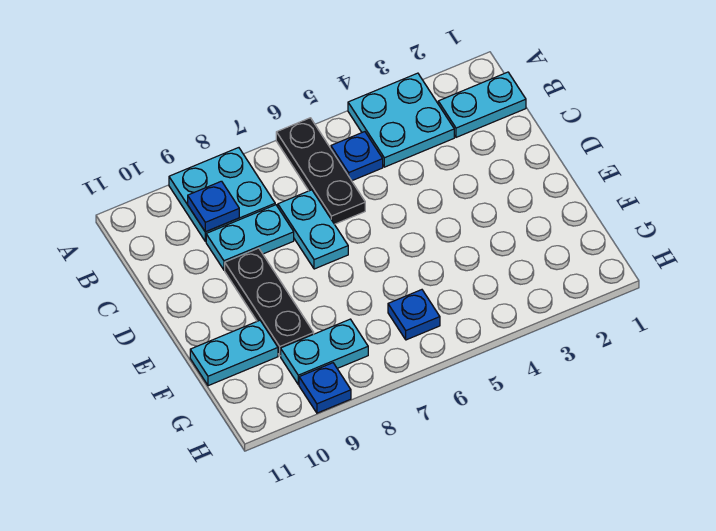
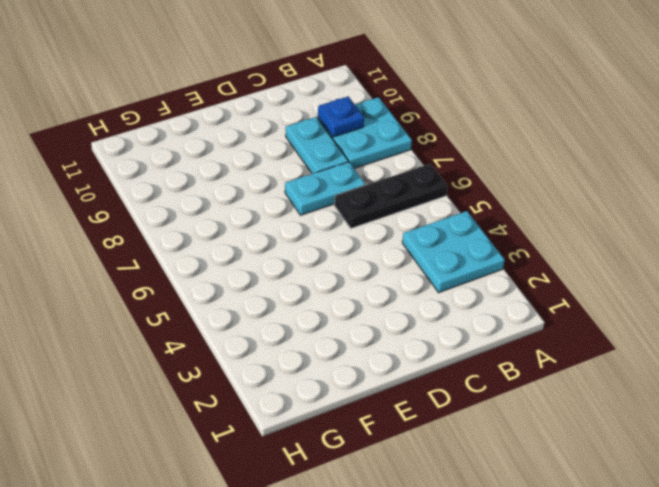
none -> cyan 1x2 plate [438,72,526,137]
none -> blue 1x1 plate [331,132,383,181]
none -> black 1x3 plate [225,248,314,356]

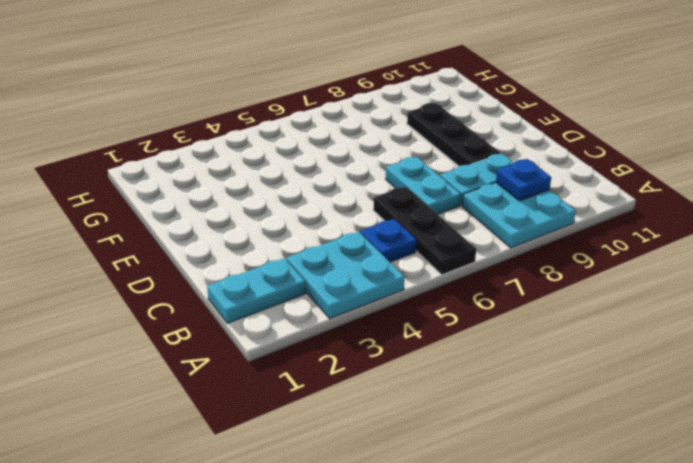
none -> cyan 1x2 plate [190,320,278,386]
none -> blue 1x1 plate [388,290,440,340]
none -> cyan 1x2 plate [281,319,368,385]

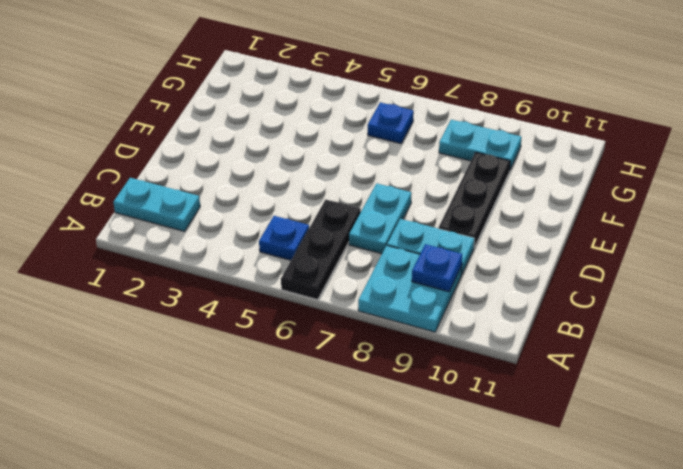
none -> cyan 2x2 plate [348,73,454,167]
none -> cyan 1x2 plate [190,320,278,386]
none -> blue 1x1 plate [299,363,351,413]

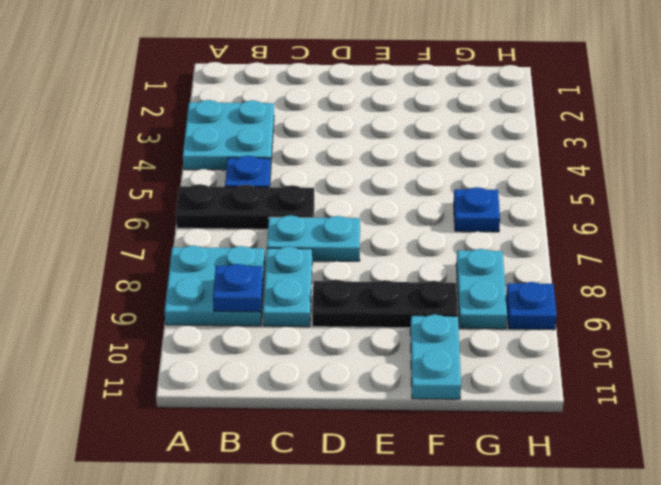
none -> cyan 1x2 plate [438,72,526,137]

